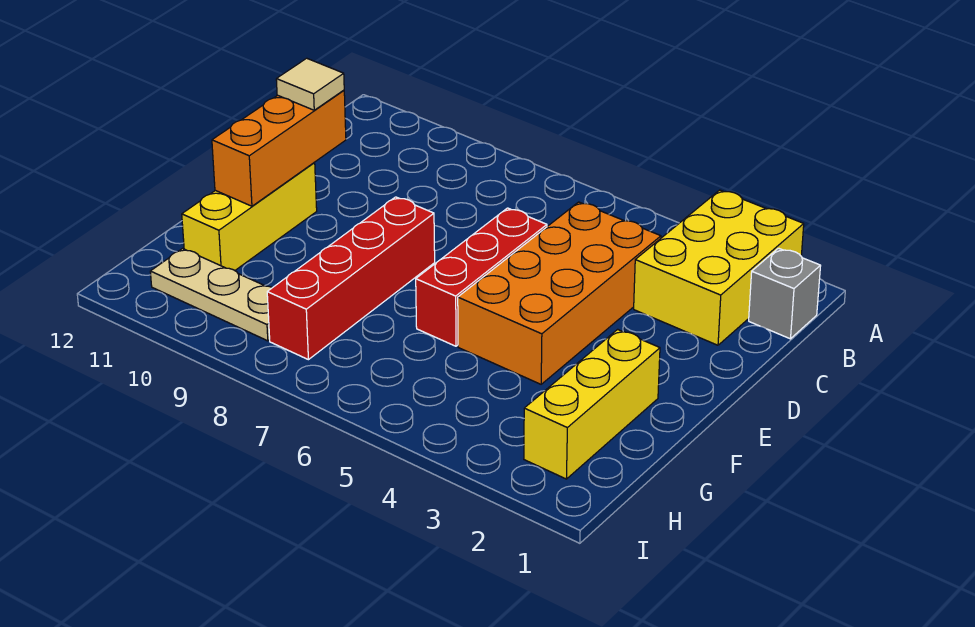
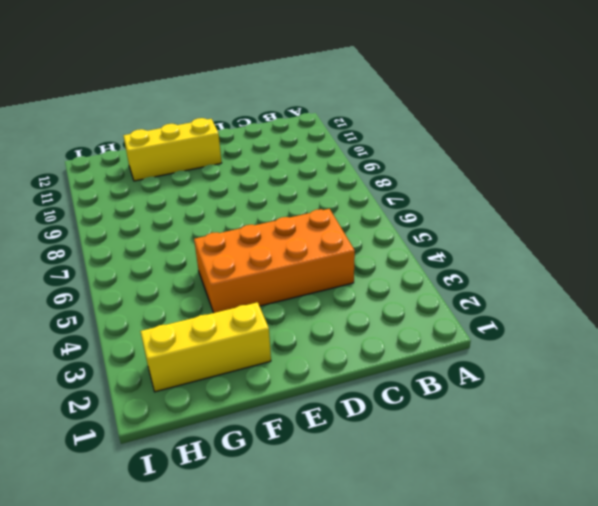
none -> yellow 2x3 brick [634,190,804,345]
none -> grey 1x1 brick [749,248,820,339]

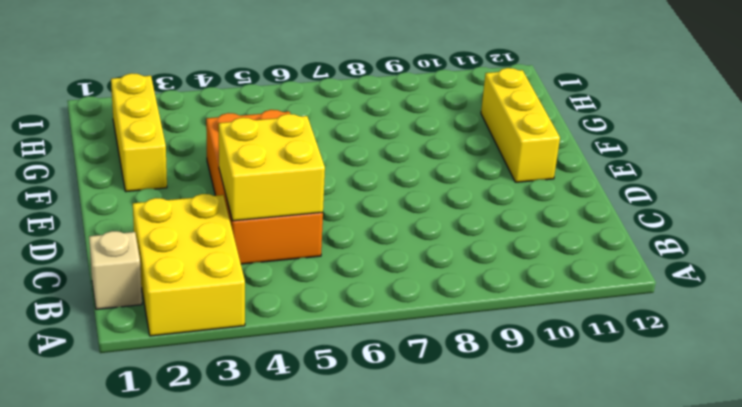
tan 1x1 brick [89,231,142,309] -> grey 1x1 brick [749,248,820,339]
yellow 2x2 brick [219,114,325,221] -> none
none -> red 1x3 brick [416,208,547,346]
none -> red 1x4 brick [267,197,435,360]

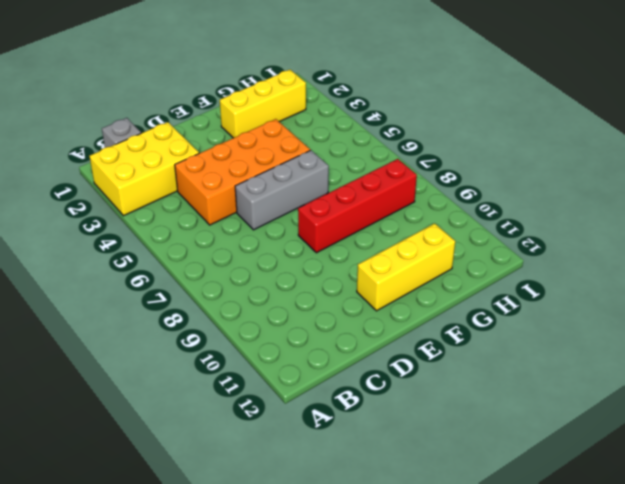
grey 1x3 brick [235,150,329,230] -> red 1x3 brick [416,208,547,346]
none -> tan 1x3 plate [150,249,272,341]
none -> orange 1x3 brick [212,90,346,206]

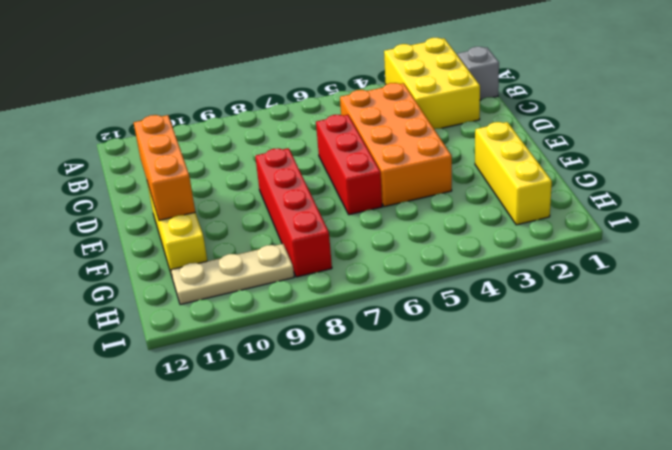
none -> tan 1x1 tile [276,58,344,110]

